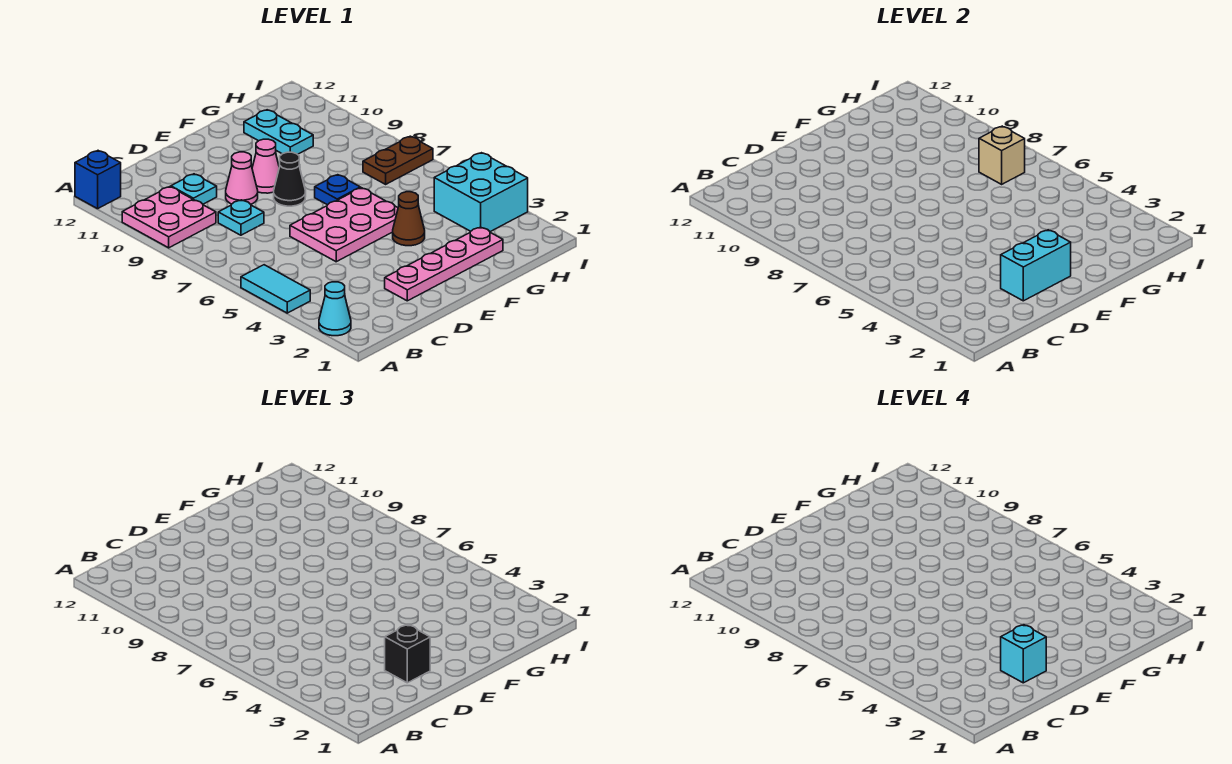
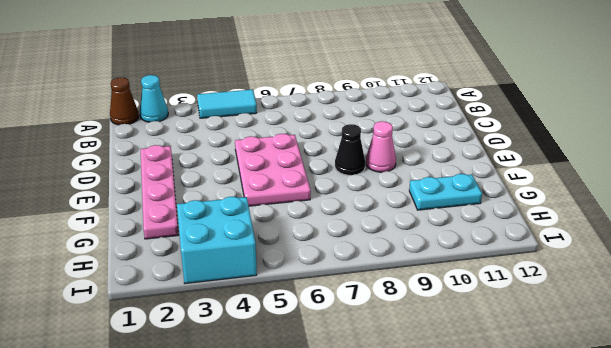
brown 1x1 cone [110,78,139,125] -> brown 1x1 cone moved to [393,192,425,246]
none -> pink 2x2 plate [122,187,216,248]
none -> blue 1x1 brick [75,151,121,209]
none -> cyan 1x1 plate [218,200,264,235]

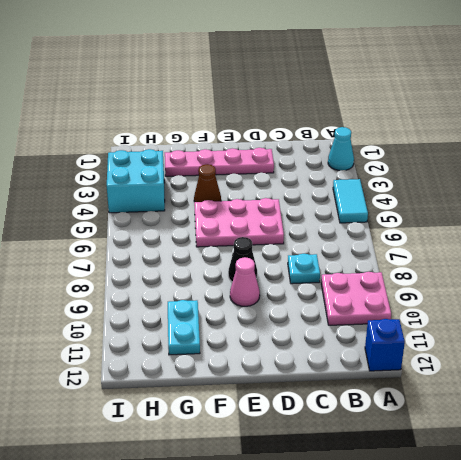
none -> cyan 1x1 plate [171,174,217,204]
none -> pink 1x1 cone [226,152,258,204]
none -> blue 1x1 plate [315,175,360,205]

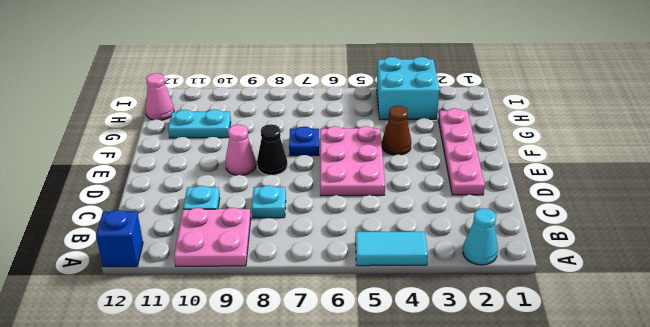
pink 1x1 cone [146,73,174,120] -> pink 1x1 cone moved to [226,152,258,204]
none -> brown 1x2 plate [363,136,433,184]
none -> cyan 1x2 brick [1001,230,1071,301]
none -> tan 1x1 brick [979,126,1025,184]

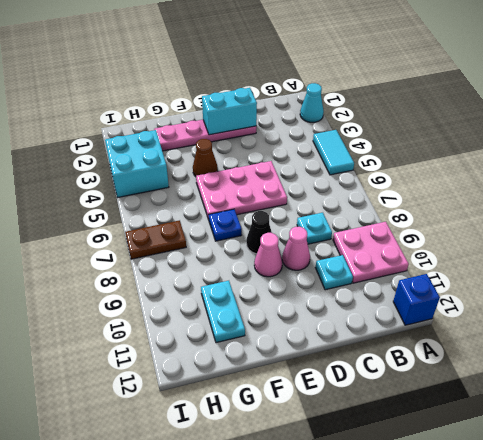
none -> tan 1x1 brick [979,126,1025,184]
none -> black 1x1 brick [385,625,430,683]
none -> cyan 1x1 brick [1001,625,1046,683]

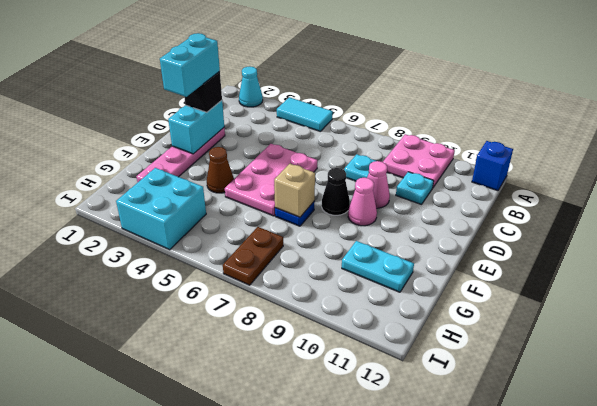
cyan 1x2 brick [160,33,220,97] -> cyan 1x1 brick [1001,625,1046,683]
tan 1x1 brick [274,164,315,217] -> tan 1x1 brick moved to [979,126,1025,184]

